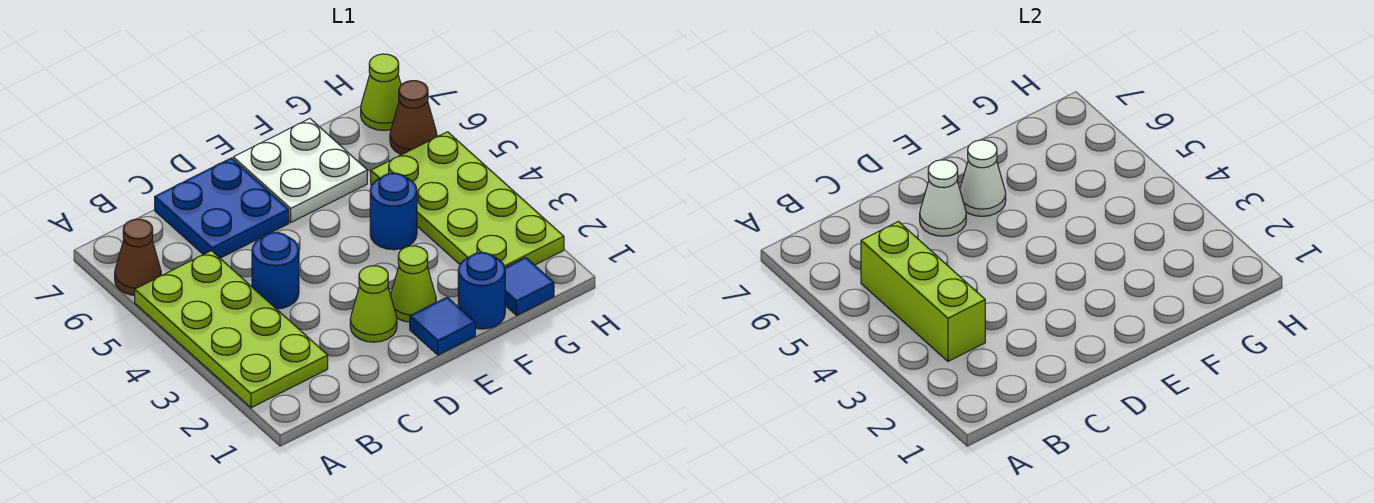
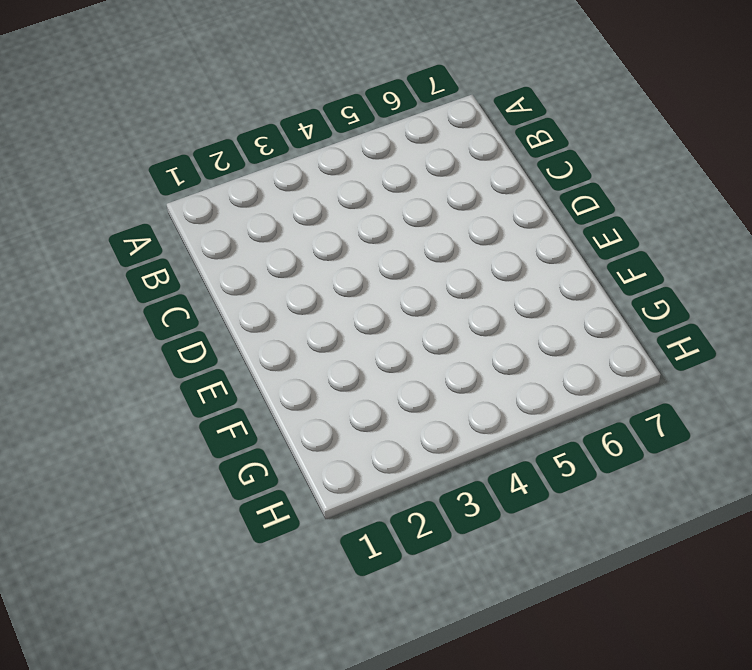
none -> lime 2x4 plate [135,251,328,408]
none -> brown 1x1 cone [115,219,161,295]
none -> blue 1x1 round brick [252,233,299,309]

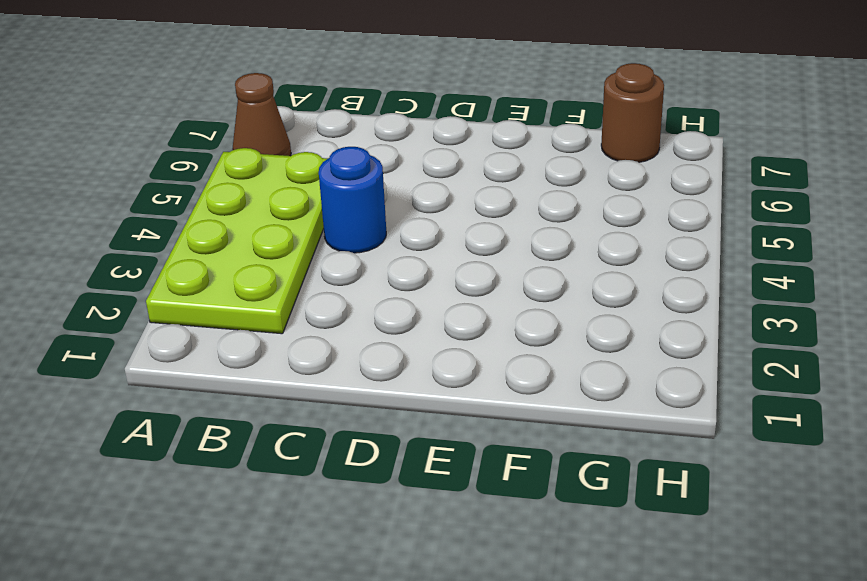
brown 1x1 round brick [601,63,664,162] -> none
none -> blue 2x2 plate [155,158,289,258]
none -> lime 1x1 cone [350,266,397,342]
none -> blue 1x1 tile [410,297,475,355]

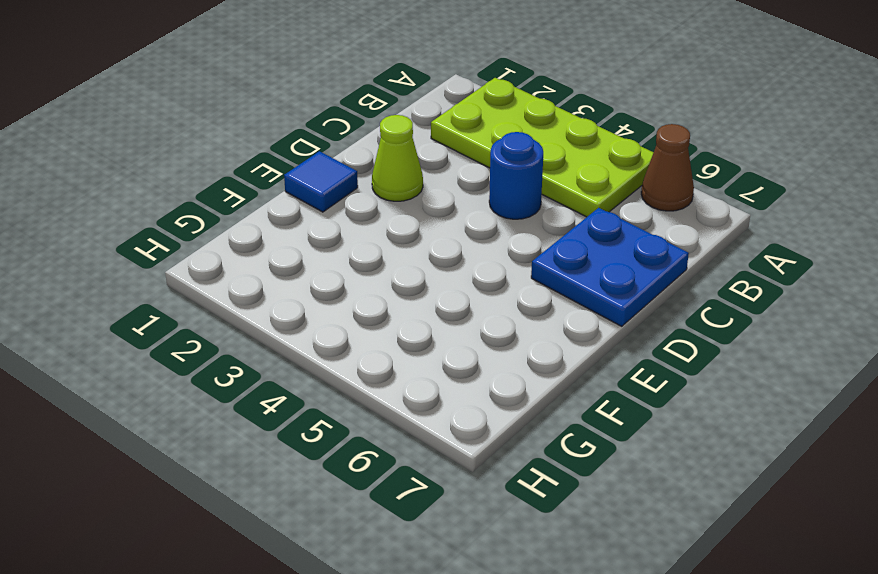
none -> lime 1x1 cone [391,246,436,322]
none -> white 2x2 plate [233,119,367,222]
none -> blue 1x1 round brick [458,253,505,329]

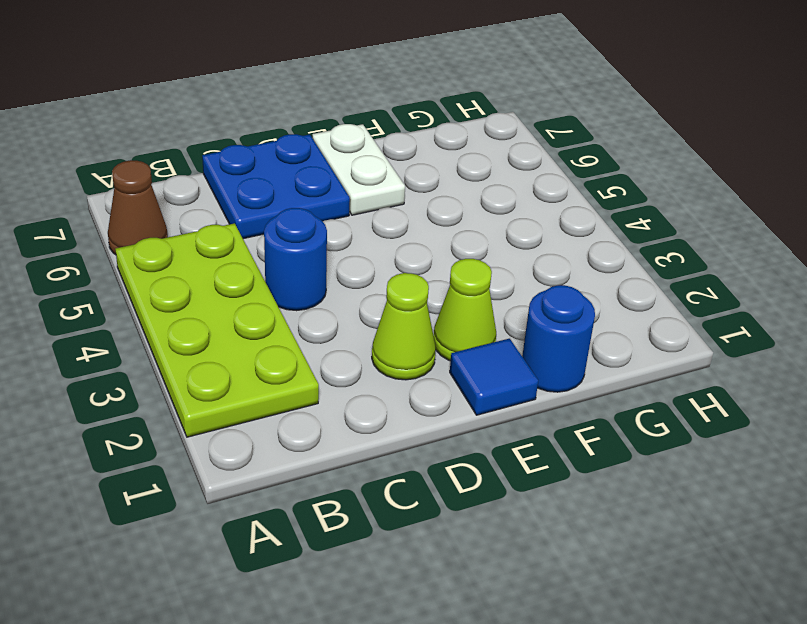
white 1x2 plate [312,124,405,215] -> white 2x2 plate [233,119,367,222]
none -> blue 1x1 round brick [370,173,417,250]
none -> blue 1x1 tile [505,258,554,315]
none -> lime 2x4 plate [371,132,564,268]

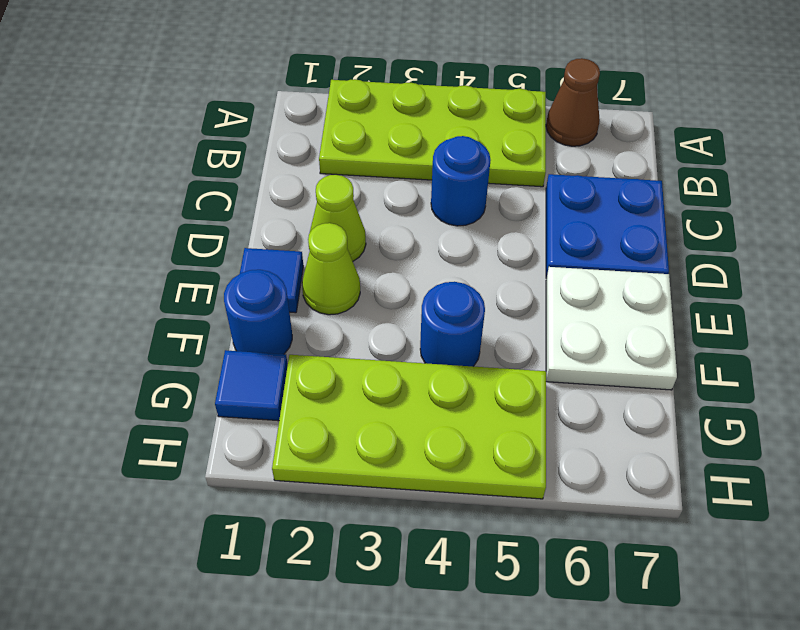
none -> brown 1x1 cone [390,81,437,155]
none -> lime 1x1 cone [361,54,401,131]
none -> lime 1x3 brick [861,222,985,361]

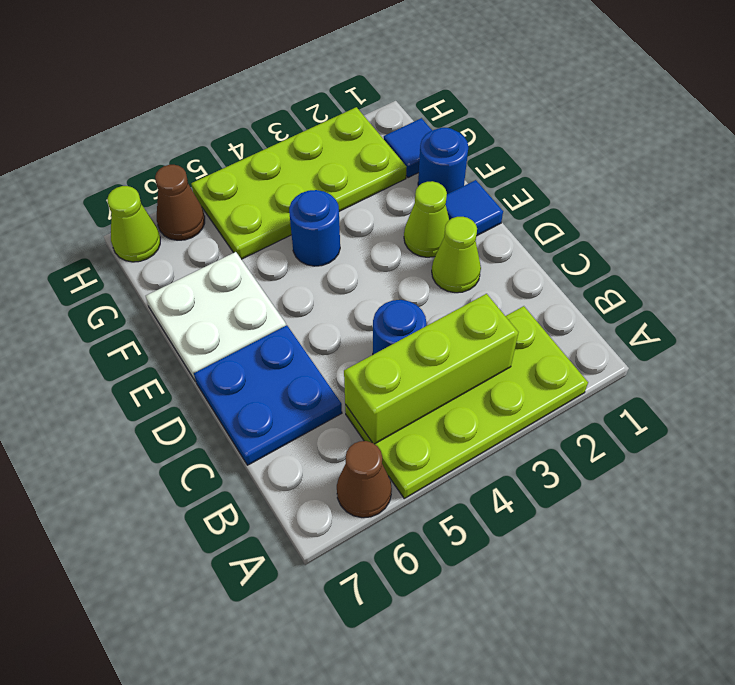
none -> white 1x1 cone [920,160,966,236]
none -> white 1x1 cone [960,140,1006,216]

